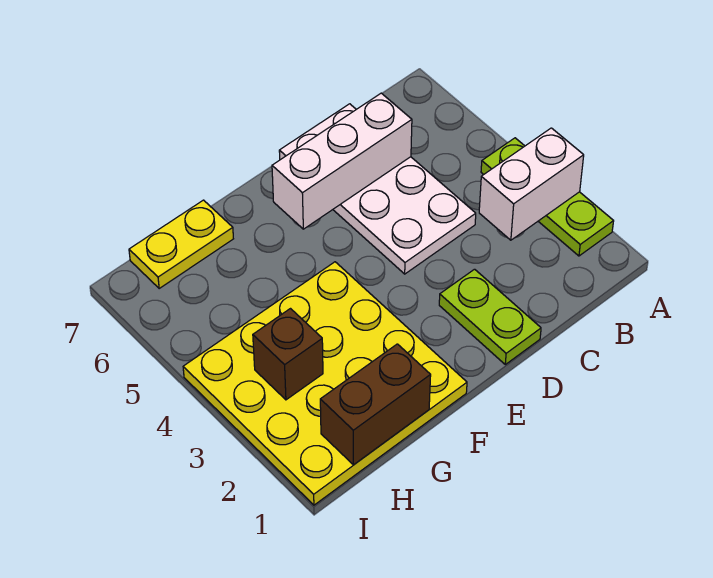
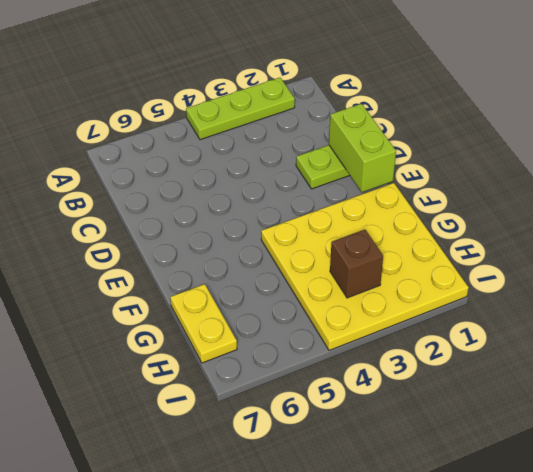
lime 1x2 brick [329,104,396,192] -> none
none -> white 2x4 plate [279,104,476,274]
none -> white 1x2 brick [479,128,584,240]

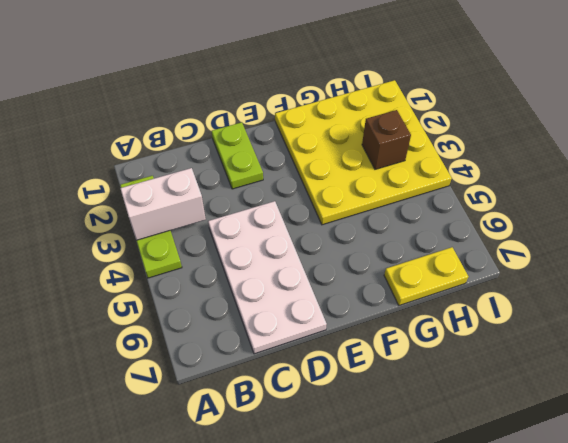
none -> white 1x3 brick [272,93,412,229]
none -> brown 1x2 brick [320,344,431,465]

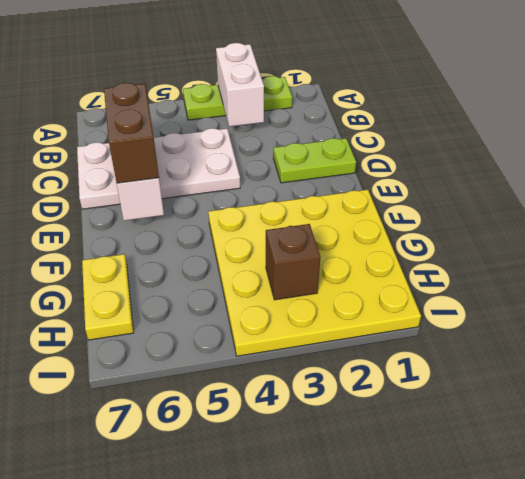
brown 1x2 brick [104,83,159,183] -> brown 1x2 brick moved to [320,344,431,465]

